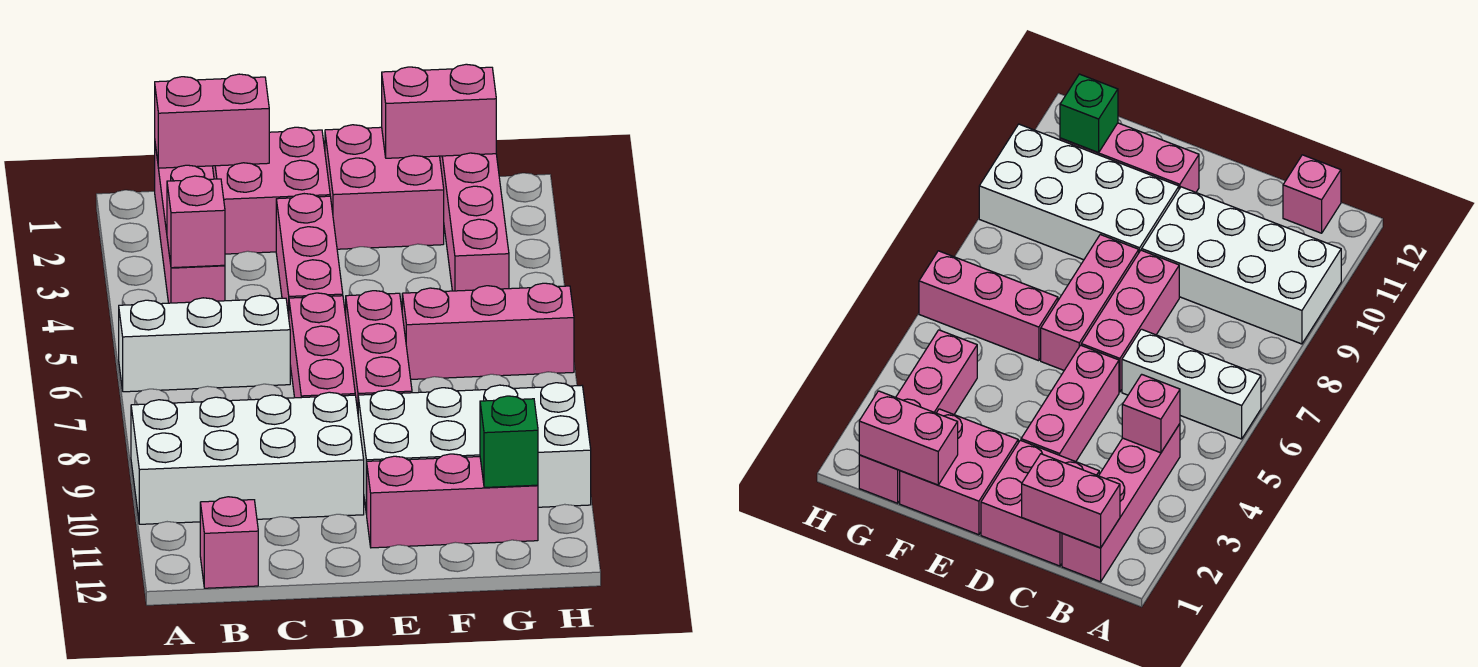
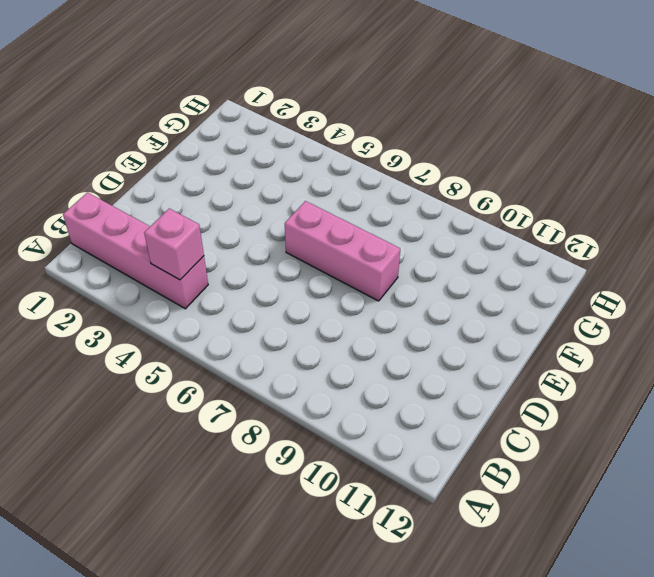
none -> white 1x3 brick [119,295,290,392]
none -> white 2x4 brick [131,392,364,524]
none -> pink 1x1 brick [200,497,258,588]

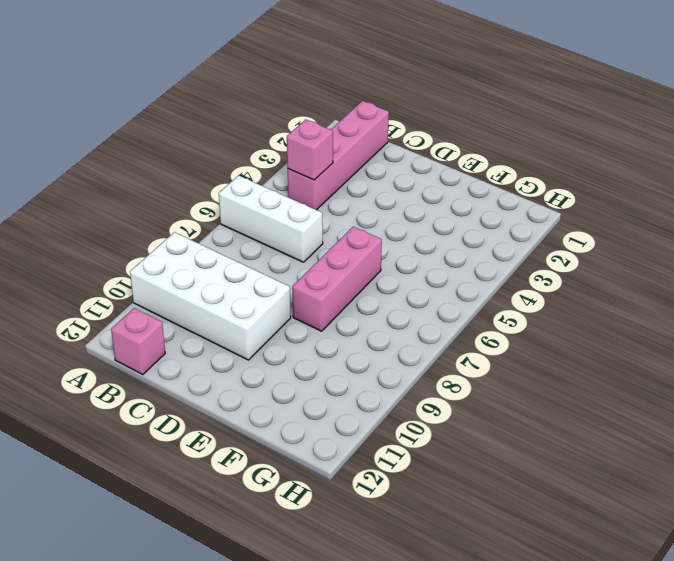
none -> pink 2x2 brick [213,127,330,254]
none -> pink 1x3 brick [276,194,343,316]
none -> pink 1x3 brick [289,293,355,398]

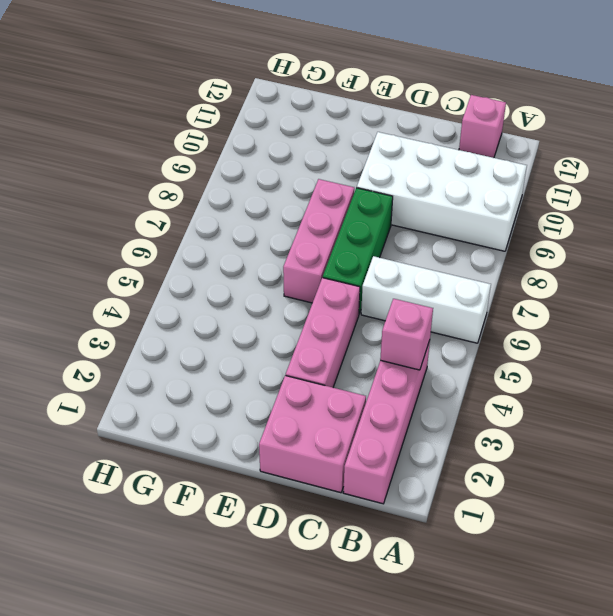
green 1x3 brick [323,188,393,314] -> pink 1x3 brick [289,293,355,398]
none -> pink 2x2 brick [325,125,444,249]
none -> white 2x4 brick [358,383,591,514]
none -> pink 1x3 brick [367,454,538,548]

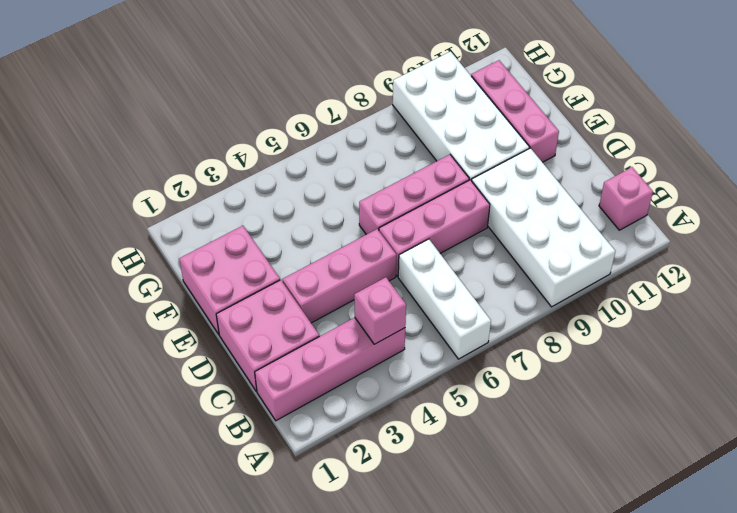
none -> pink 1x3 brick [402,283,574,379]
none -> pink 1x4 brick [440,153,509,291]
none -> pink 1x2 brick [155,74,269,168]

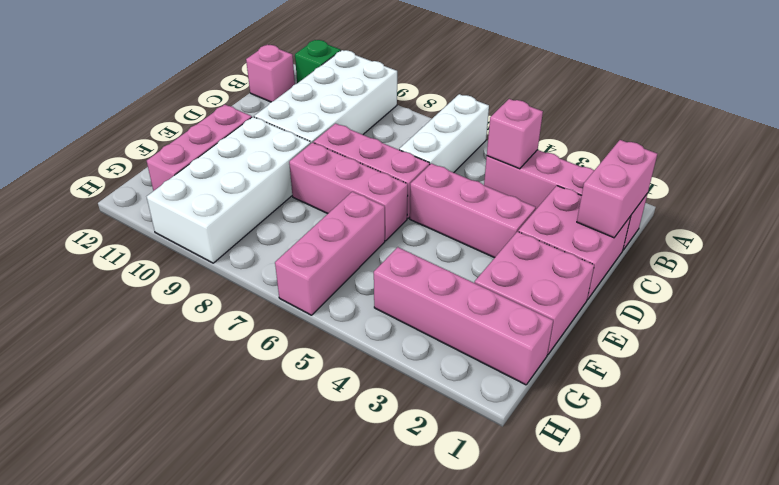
green 1x1 brick [295,40,341,83] -> green 1x1 brick moved to [480,396,538,488]
none -> pink 1x2 brick [382,64,496,158]

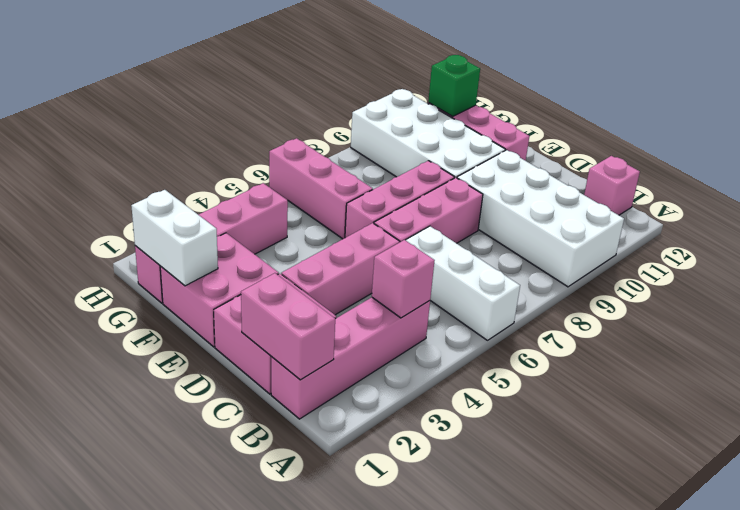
white 1x2 brick [131,190,218,286] -> pink 1x2 brick [382,64,496,158]

